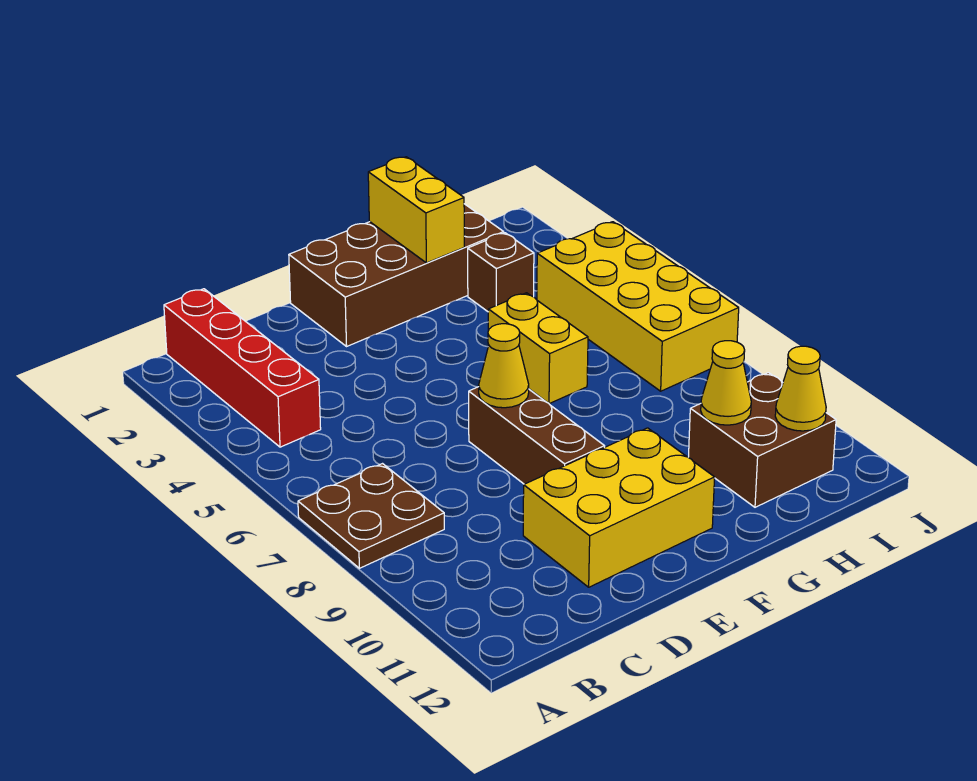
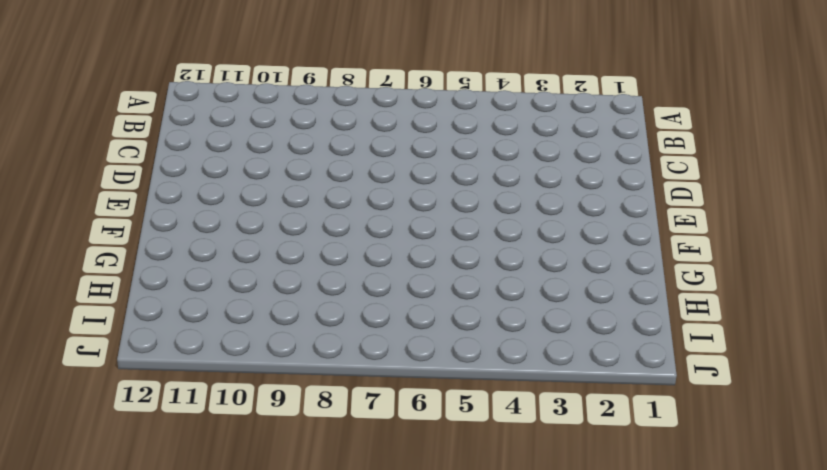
none -> brown 2x2 plate [298,464,444,568]
none -> red 1x4 brick [164,289,321,447]
none -> yellow 2x3 brick [523,428,715,587]

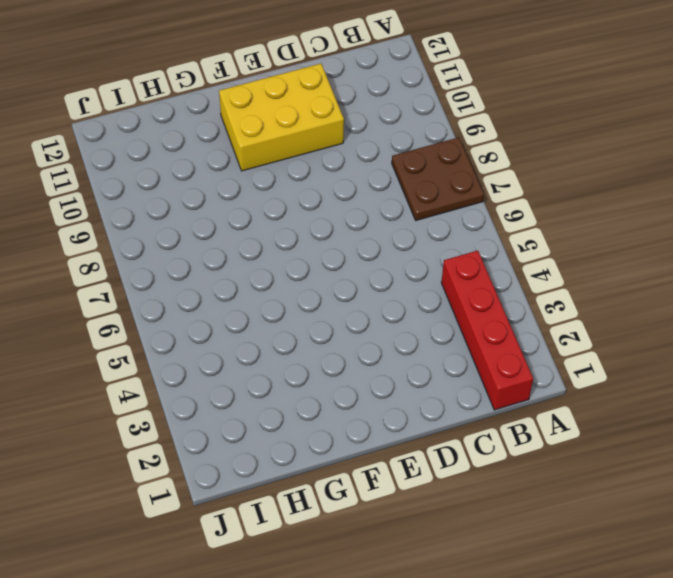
none -> brown 2x4 brick [289,204,504,346]
none -> brown 1x3 brick [469,387,605,484]
none -> yellow 1x2 brick [488,293,588,404]

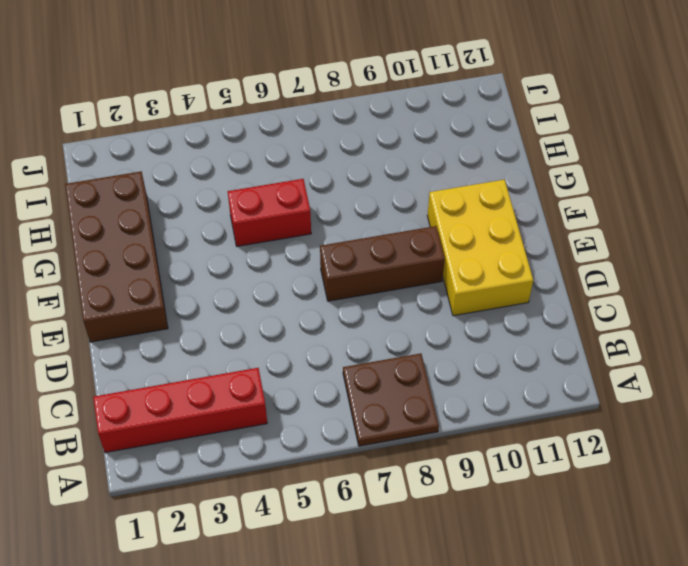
red 1x2 brick [228,179,311,246] -> yellow 1x2 brick [488,293,588,404]
none -> brown 1x1 brick [468,233,534,311]
none -> brown 2x2 brick [688,373,836,507]
none -> yellow 2x4 brick [537,222,739,391]

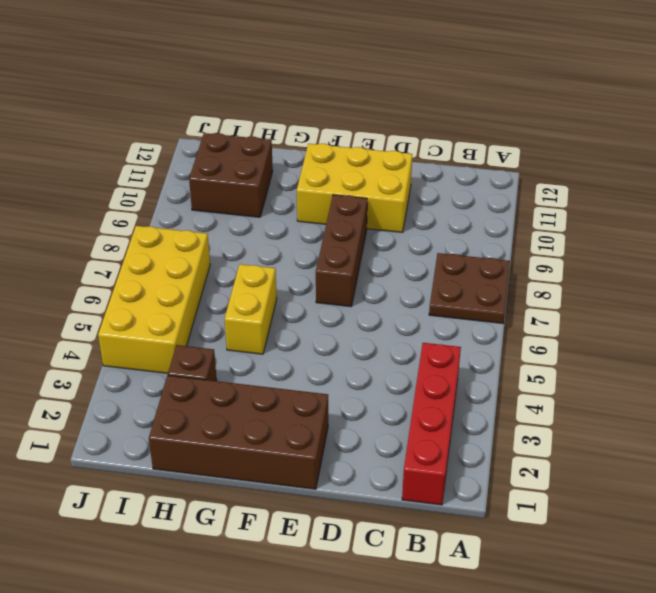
none -> yellow 1x1 cone [479,324,529,408]
none -> yellow 1x2 brick [368,157,464,263]
none -> yellow 1x1 cone [701,341,751,425]

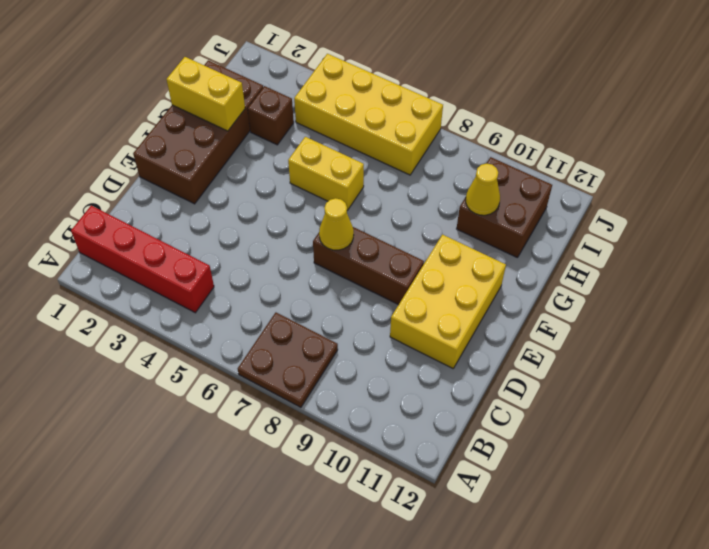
none -> yellow 1x1 cone [775,346,826,431]

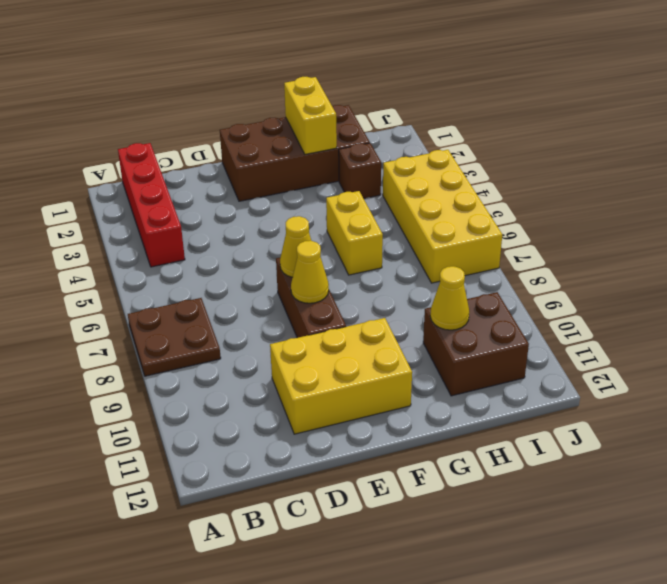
yellow 1x1 cone [291,241,329,303] -> yellow 1x1 cone moved to [775,346,826,431]

